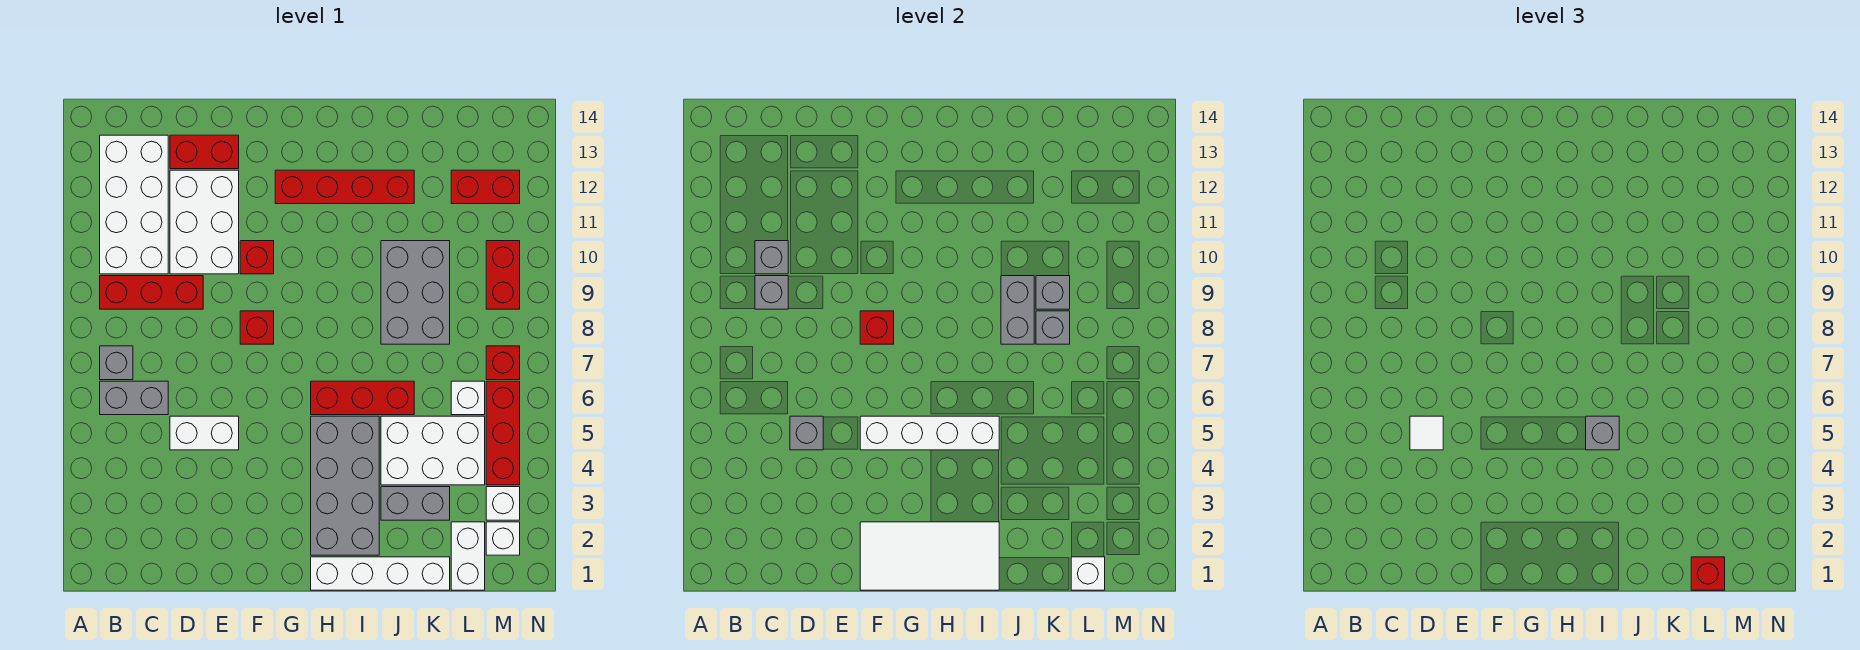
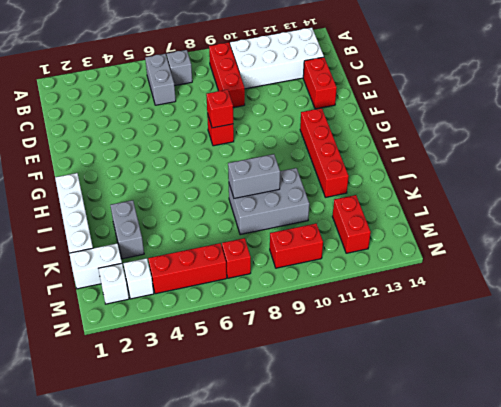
none -> white 1x2 brick [170,416,239,450]
none -> white 2x3 brick [170,170,239,274]
none -> red 1x1 brick [240,241,274,274]
none -> grey 2x4 brick [311,416,379,555]

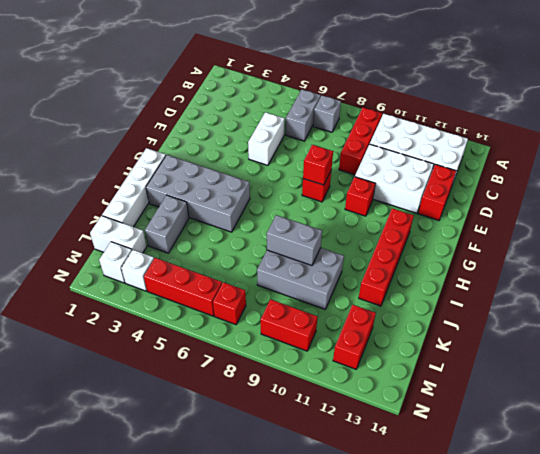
none -> red 1x3 brick [311,381,414,415]
none -> white 2x3 brick [381,416,485,485]
none -> white 1x1 brick [451,381,485,415]
none -> grey 1x1 brick [755,276,788,309]

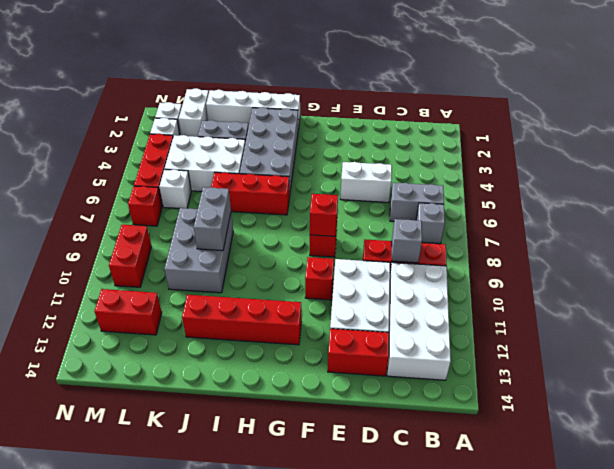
none -> grey 1x1 brick [755,241,788,274]
none -> grey 1x1 brick [790,416,823,450]
none -> white 2x4 tile [860,522,999,590]
none -> white 1x4 brick [860,416,999,450]

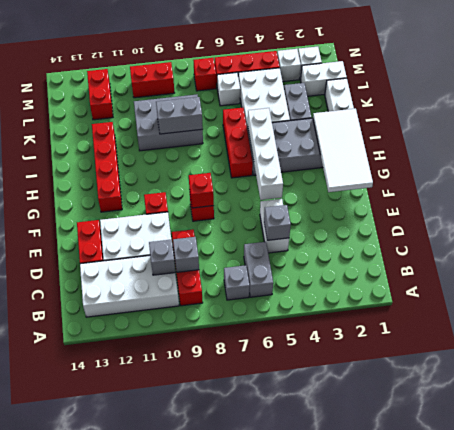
none -> grey 1x1 brick [1036,311,1070,344]
none -> grey 1x1 brick [1036,276,1070,309]
none -> white 1x1 brick [1071,557,1105,590]
none -> white 1x1 tile [1410,416,1443,450]

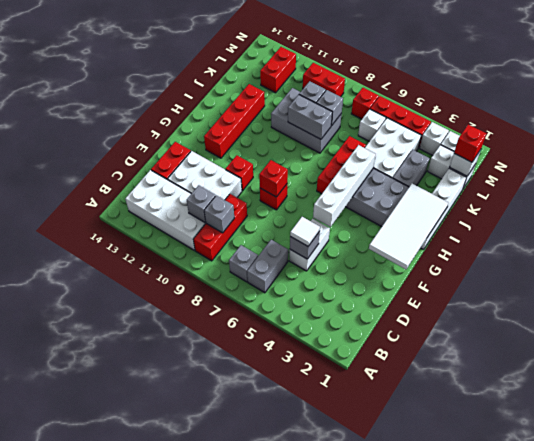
none -> grey 1x1 brick [1586,416,1619,450]

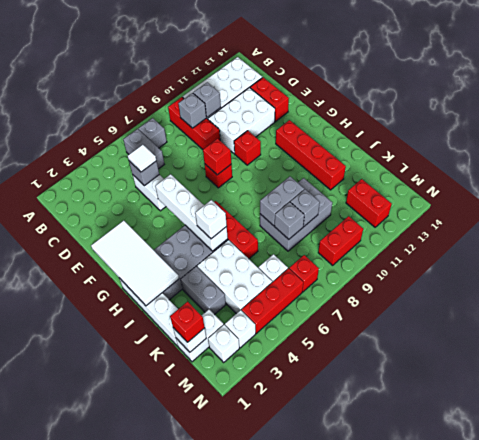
white 1x1 brick [195,200,227,239] -> grey 1x1 brick [1586,416,1619,450]

